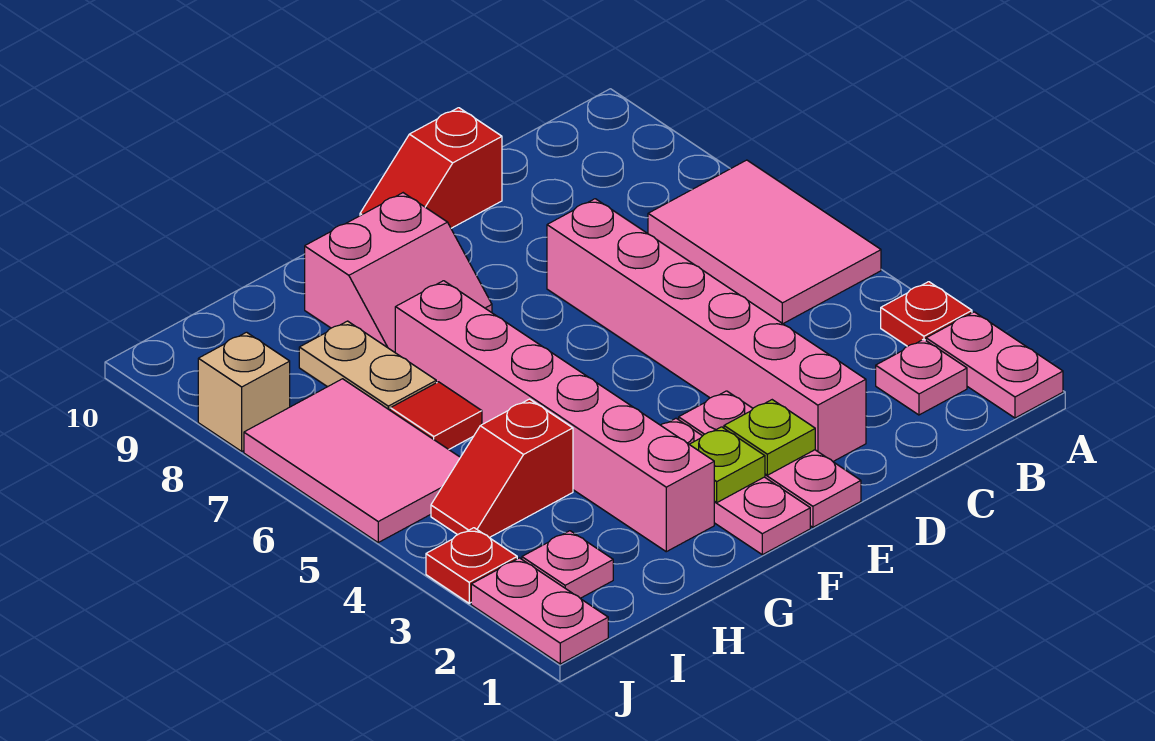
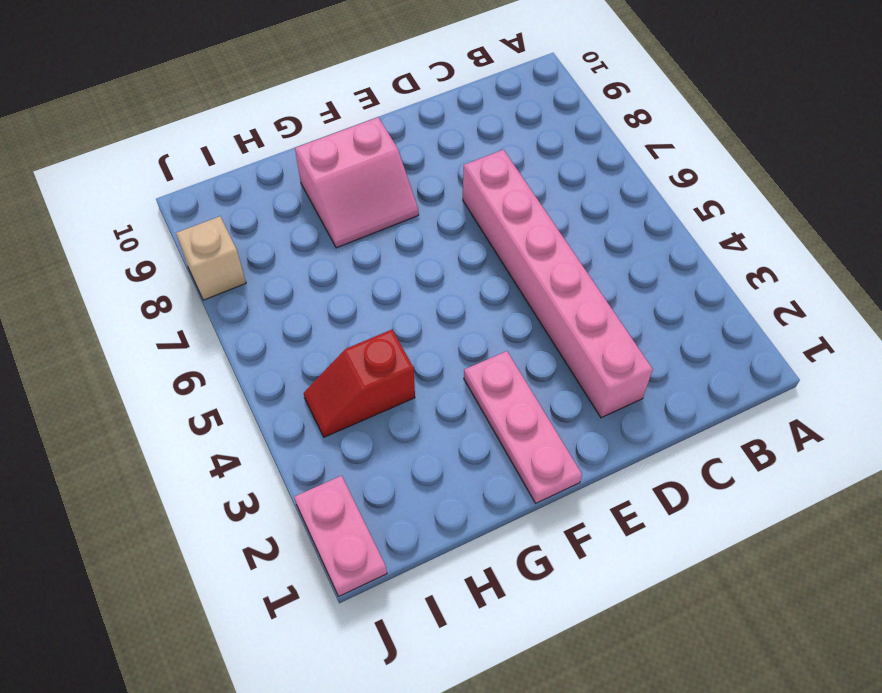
none -> pink 1x2 plate [926,312,1063,418]
none -> red 1x1 plate [881,282,972,346]
none -> pink 2x3 tile [648,160,881,324]

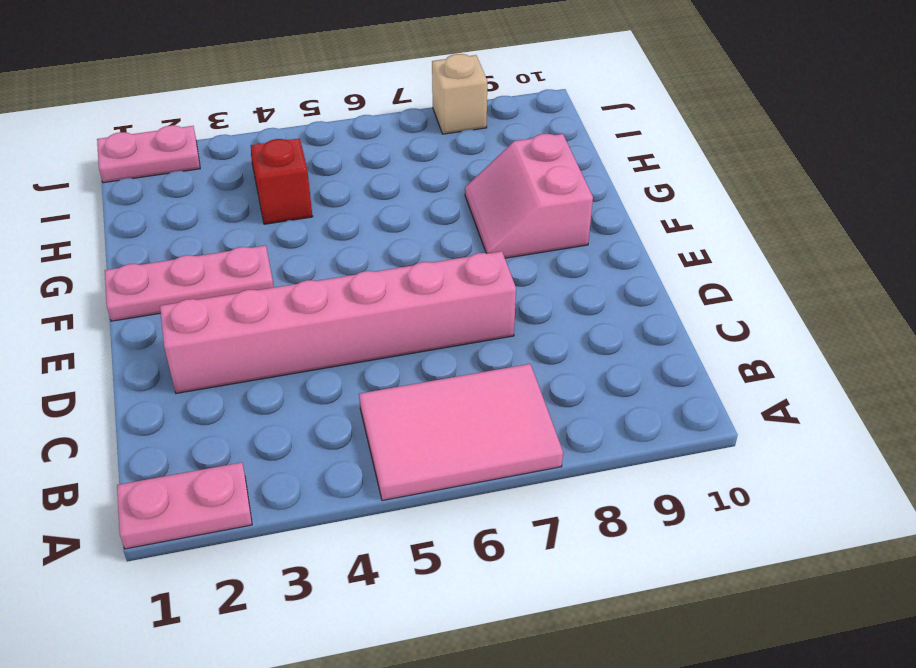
none -> red 1x1 plate [881,282,972,346]
none -> pink 1x1 plate [876,339,967,415]
none -> red 1x2 slope [360,108,502,228]

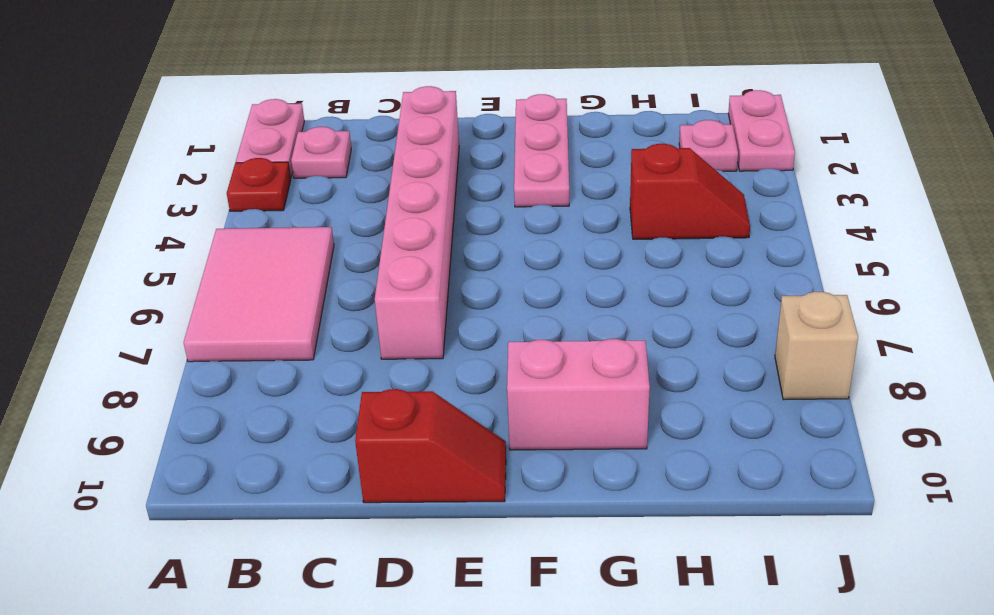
none -> pink 1x3 plate [679,391,861,527]
none -> pink 1x6 brick [395,281,714,552]
none -> red 1x1 tile [390,382,482,449]

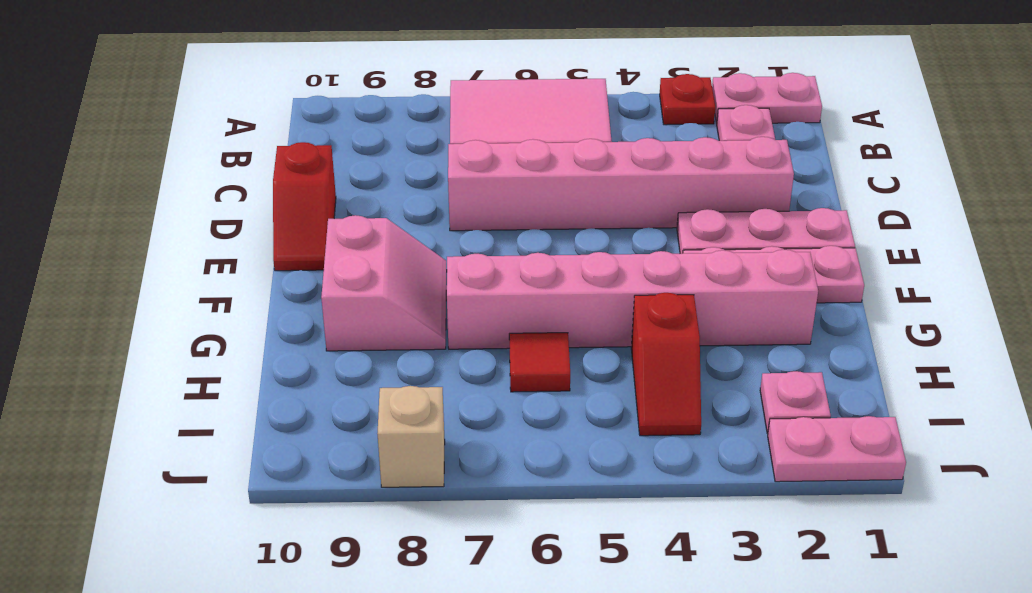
none -> tan 1x2 plate [299,321,436,410]
none -> pink 2x3 tile [244,379,460,542]
none -> red 1x1 plate [426,528,517,603]

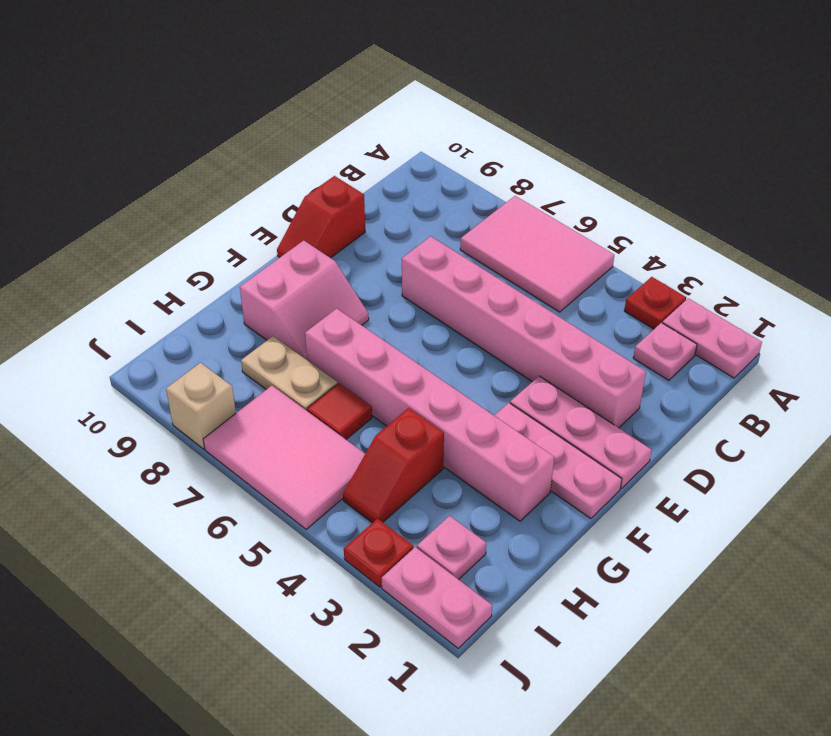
none -> lime 1x1 plate [724,400,815,475]
none -> lime 1x1 plate [689,427,765,502]

